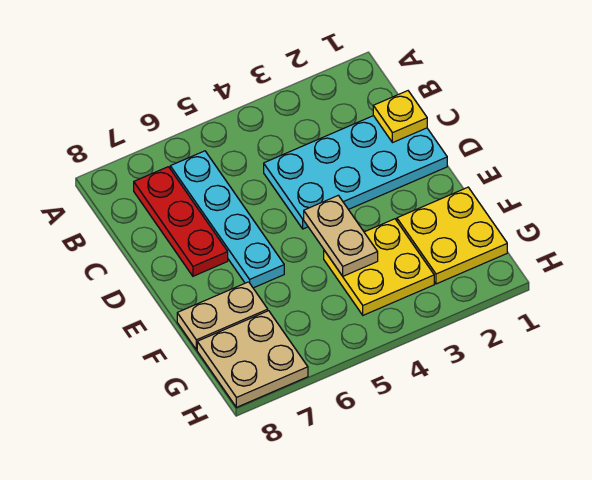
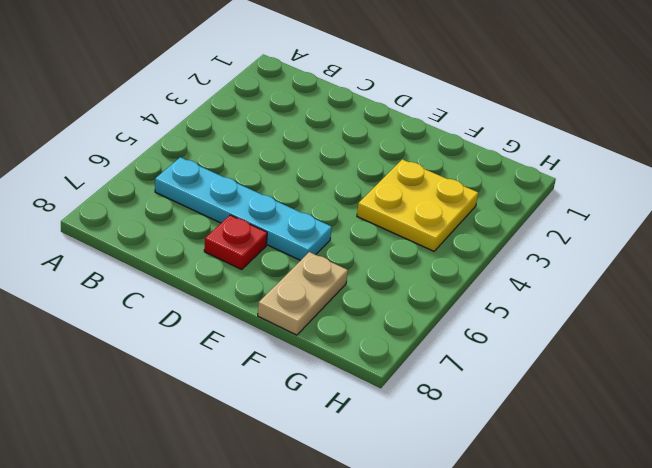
red 1x1 plate [204,215,267,269] -> red 1x3 plate [134,167,228,276]
none -> cyan 2x4 plate [264,116,447,229]
none -> yellow 2x2 plate [397,187,507,284]

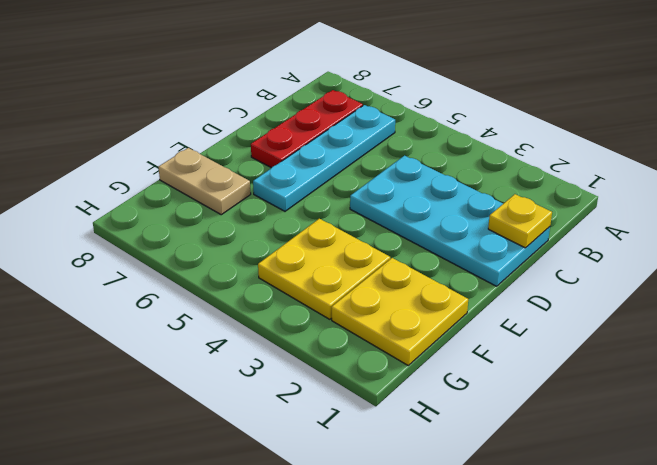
none -> tan 2x2 plate [197,311,308,407]
none -> tan 1x2 plate [304,195,378,276]

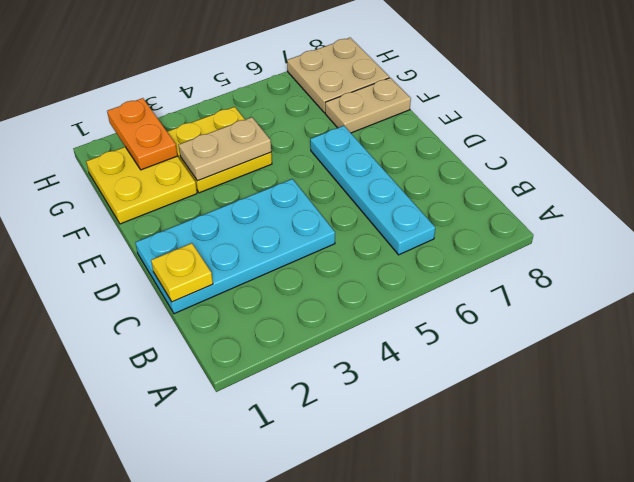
tan 1x2 plate [179,117,271,181] -> tan 1x2 plate turned to [304,195,378,276]
orange 1x2 plate [107,98,178,170] -> none
none -> red 1x3 plate [134,167,228,276]

